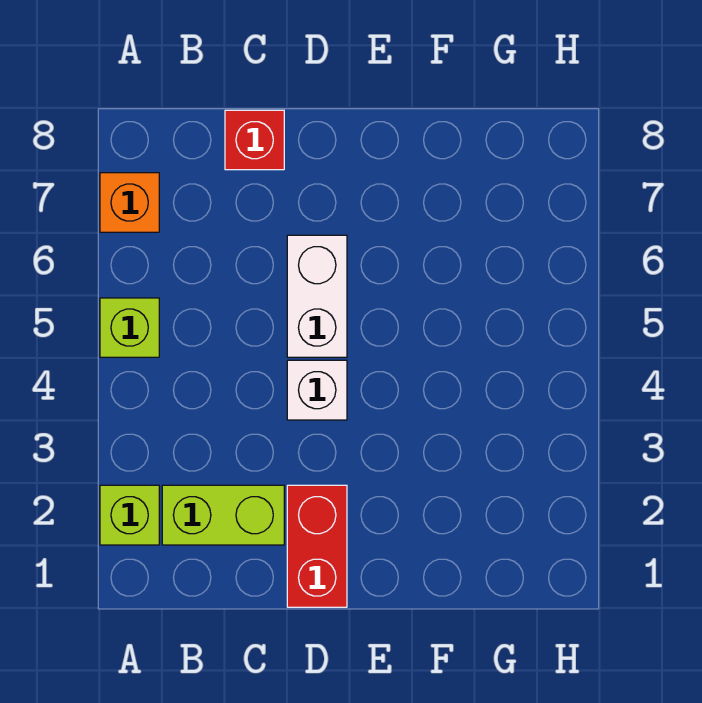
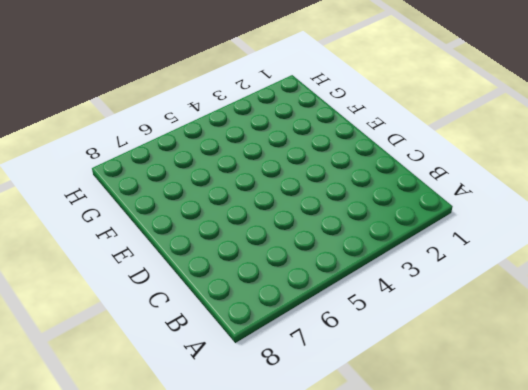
none -> lime 1x1 brick [100,485,159,545]
none -> lime 1x1 brick [100,298,159,357]

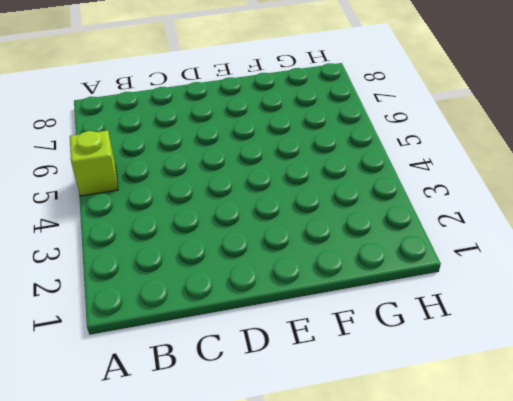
none -> lime 1x1 brick [100,485,159,545]
none -> orange 1x1 brick [100,173,159,232]

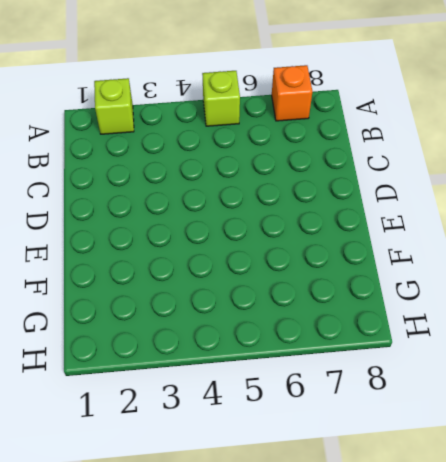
none -> lime 1x2 brick [162,485,284,545]
none -> red 1x1 brick [225,110,284,170]

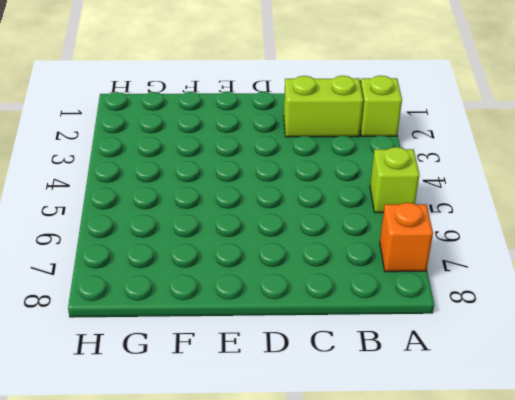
none -> red 1x1 brick [225,110,284,170]
none -> red 1x2 brick [287,485,347,607]

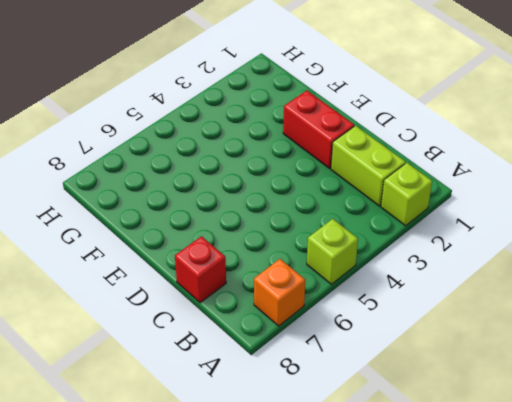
red 1x2 brick [283,90,354,168] -> red 1x2 brick turned to [287,485,347,607]
none -> white 1x1 brick [287,360,347,420]
none -> white 1x2 brick [287,235,347,357]

